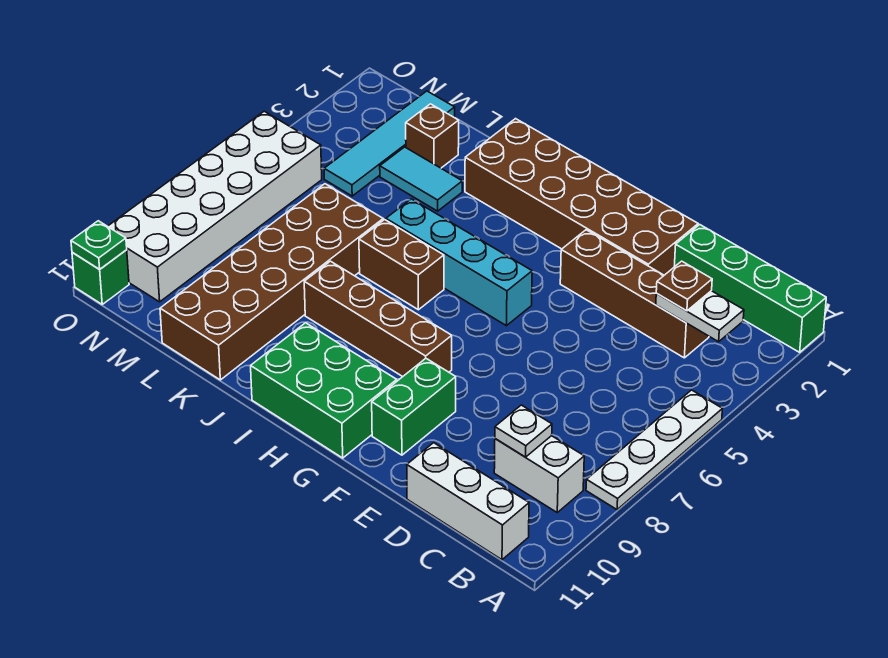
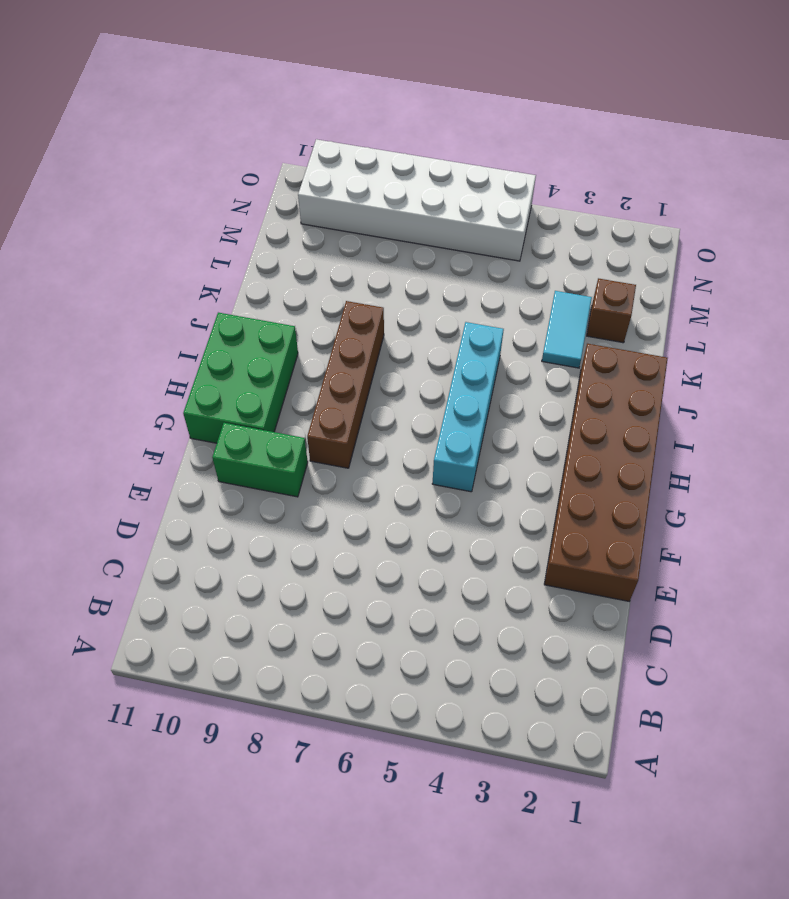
none -> green 1x4 brick [674,225,826,352]
none -> white 1x4 plate [586,390,722,510]
none -> white 1x2 brick [494,436,584,512]

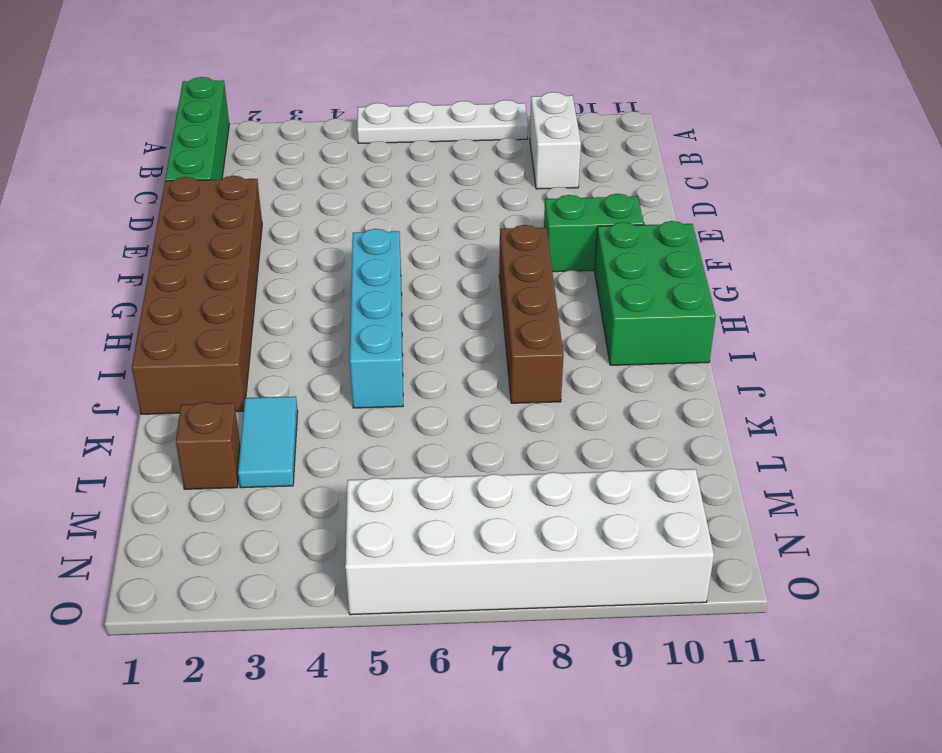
none -> white 1x3 brick [407,443,529,560]
none -> brown 1x4 brick [560,230,709,358]
none -> brown 1x2 brick [359,220,444,310]

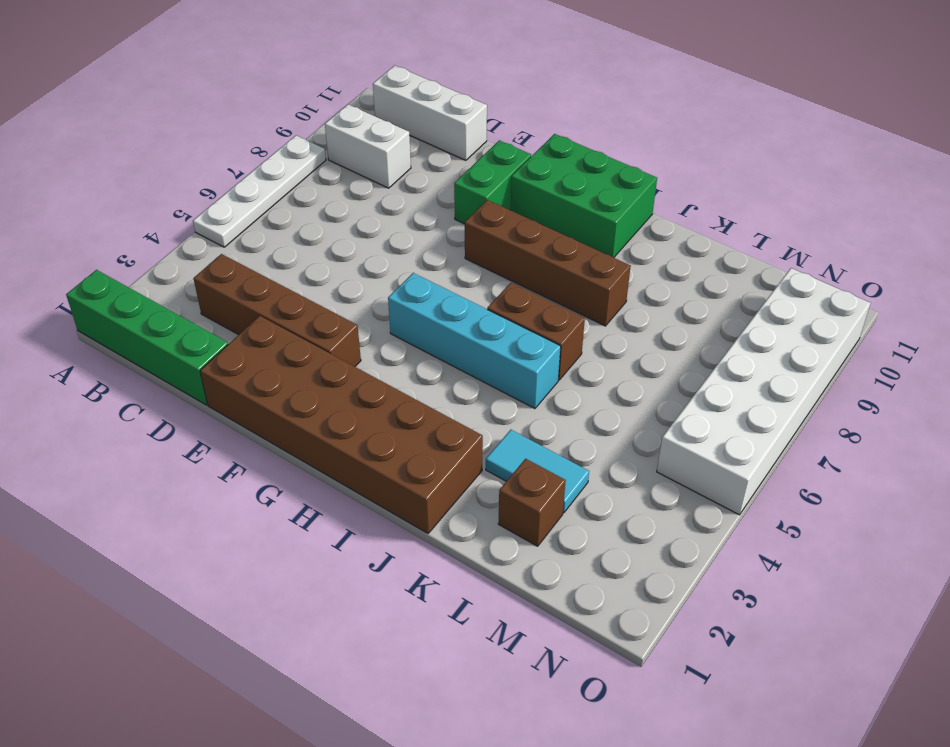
none -> brown 2x6 brick [160,184,383,380]
none -> cyan 1x4 tile [324,91,455,196]
none -> green 1x1 brick [72,250,129,304]

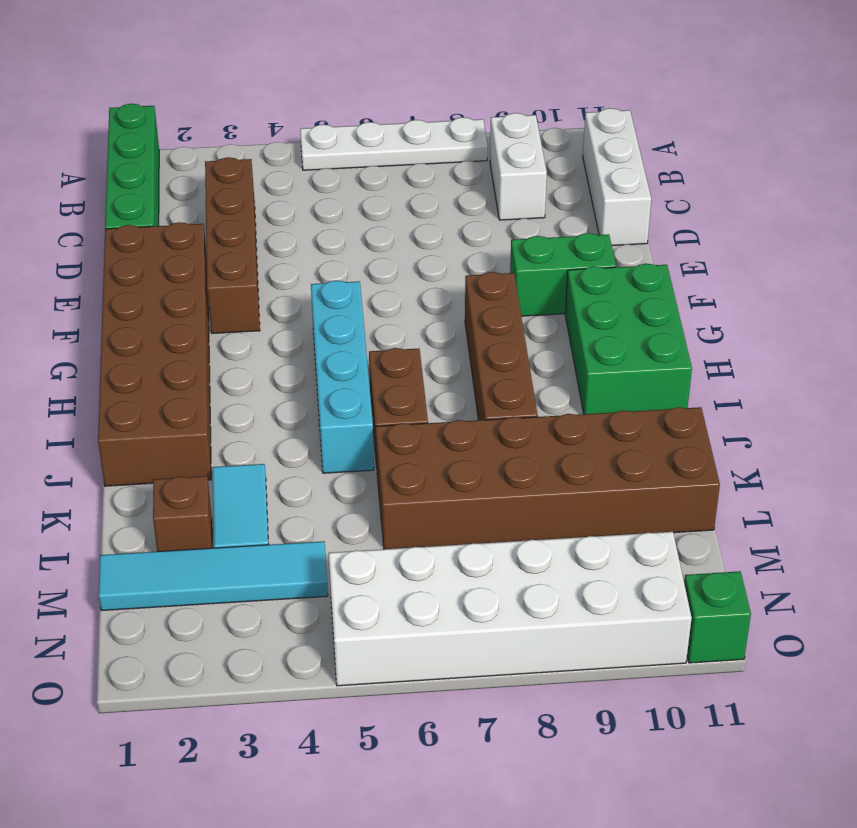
none -> white 1x2 plate [656,291,744,342]
none -> white 1x1 plate [495,405,552,457]
none -> green 1x1 plate [71,221,127,269]

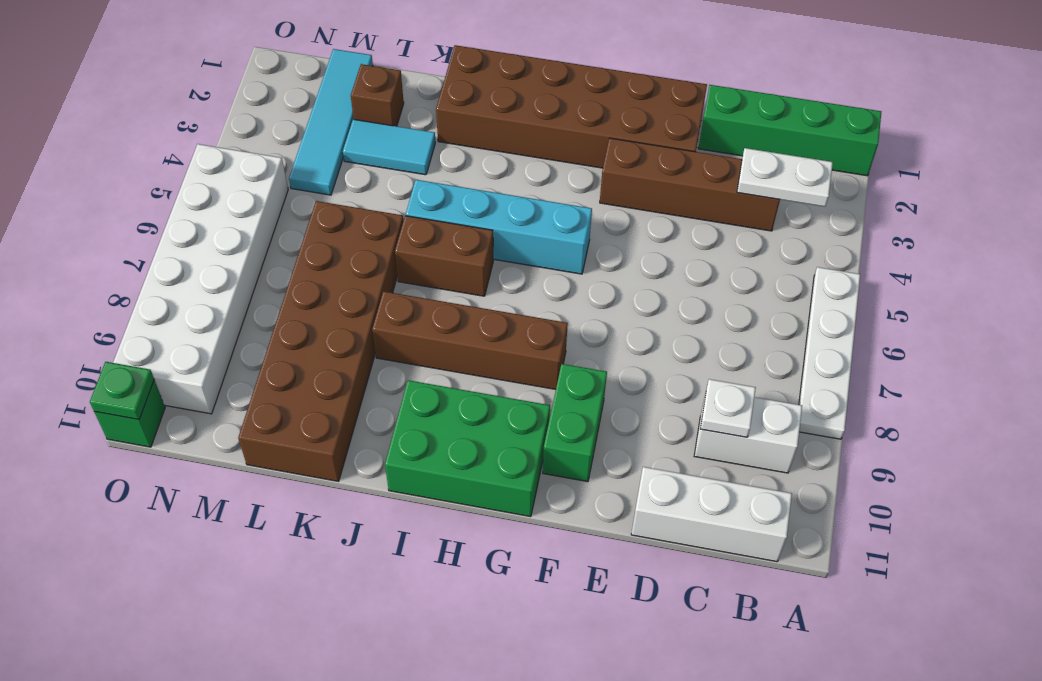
none -> brown 1x1 plate [656,261,712,311]

